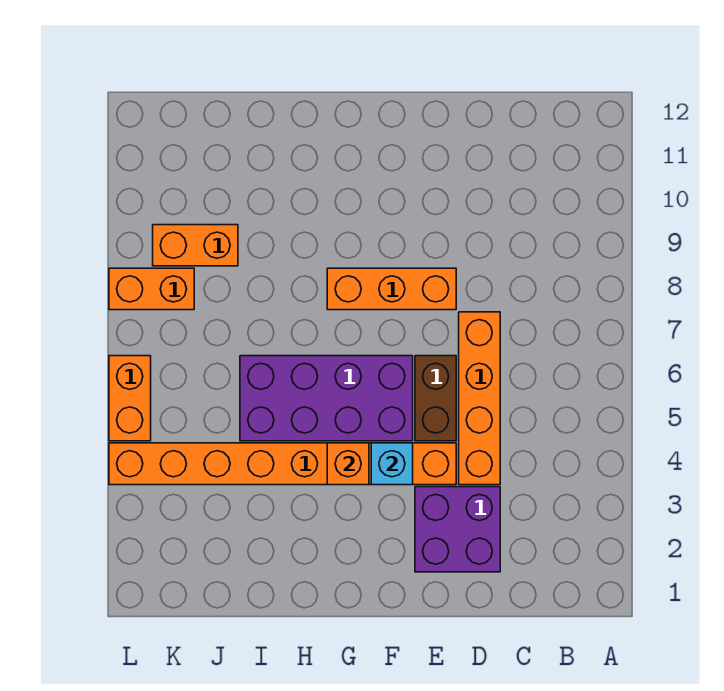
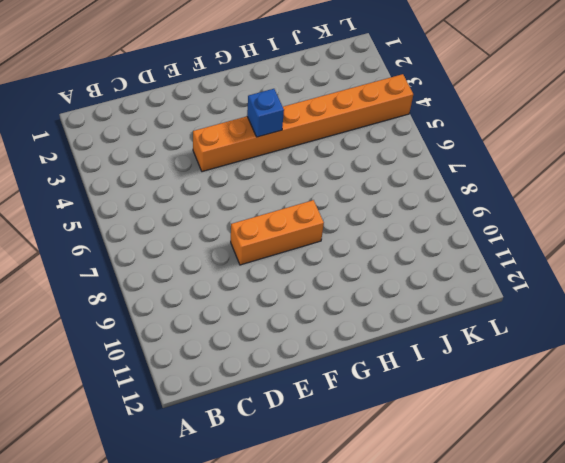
blue 1x1 brick [247,89,284,137] -> orange 1x1 brick [327,443,369,485]
none -> purple 2x2 brick [415,487,500,572]
none -> orange 1x4 brick [459,312,500,485]

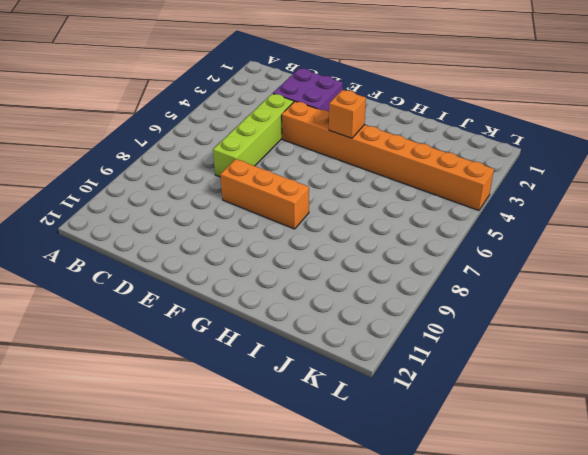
lime 1x4 brick [213,94,294,177] -> orange 1x4 brick [459,312,500,485]
none -> brown 1x2 brick [415,356,456,441]
none -> purple 2x4 brick [240,356,413,441]

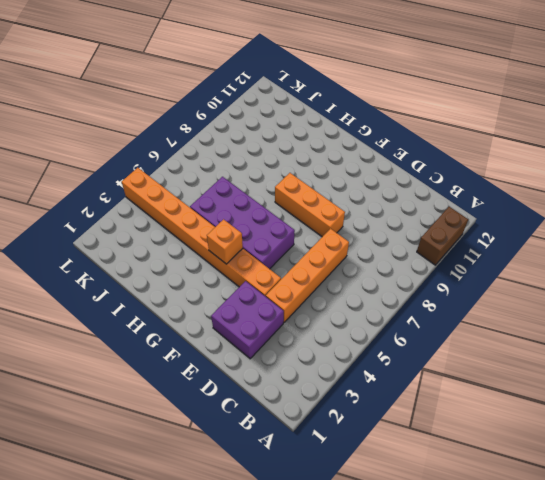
brown 1x2 brick [417,207,468,265] -> brown 1x2 brick moved to [415,356,456,441]
none -> orange 1x2 brick [153,225,238,266]
none -> orange 1x2 brick [109,268,194,310]

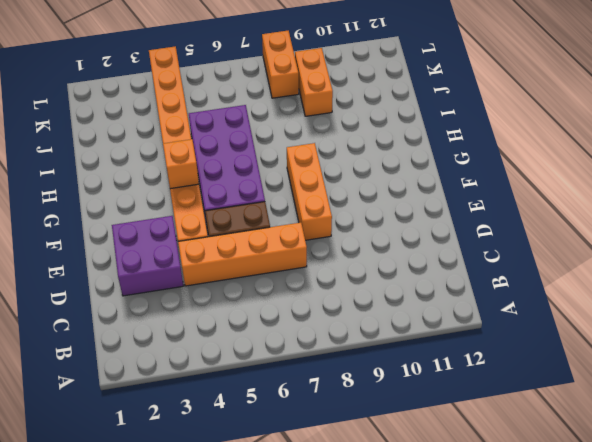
none -> orange 1x2 brick [109,356,151,441]
none -> cyan 1x1 brick [371,443,413,485]

